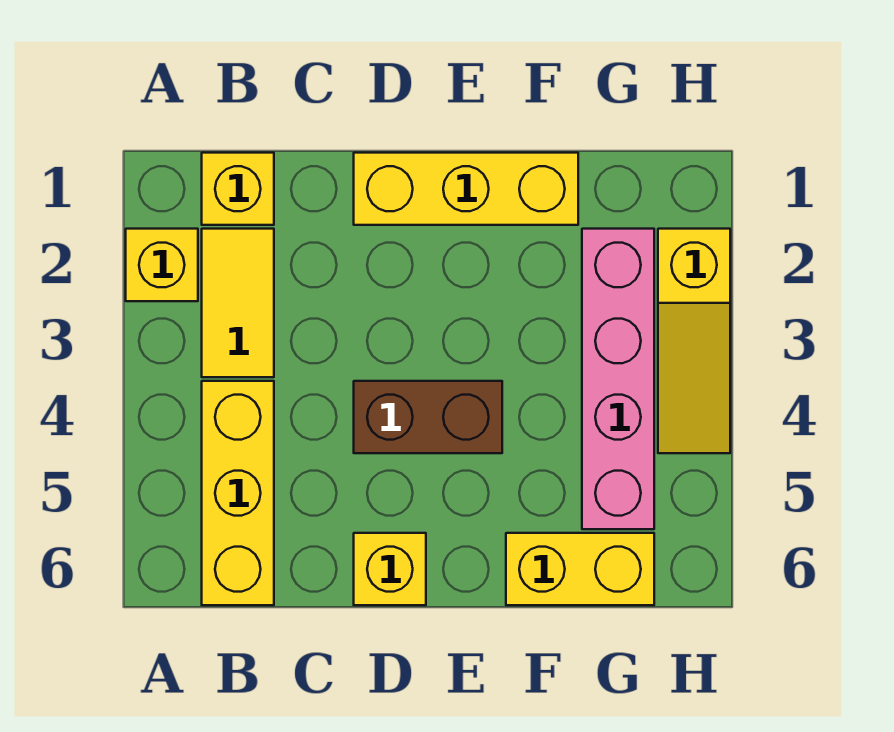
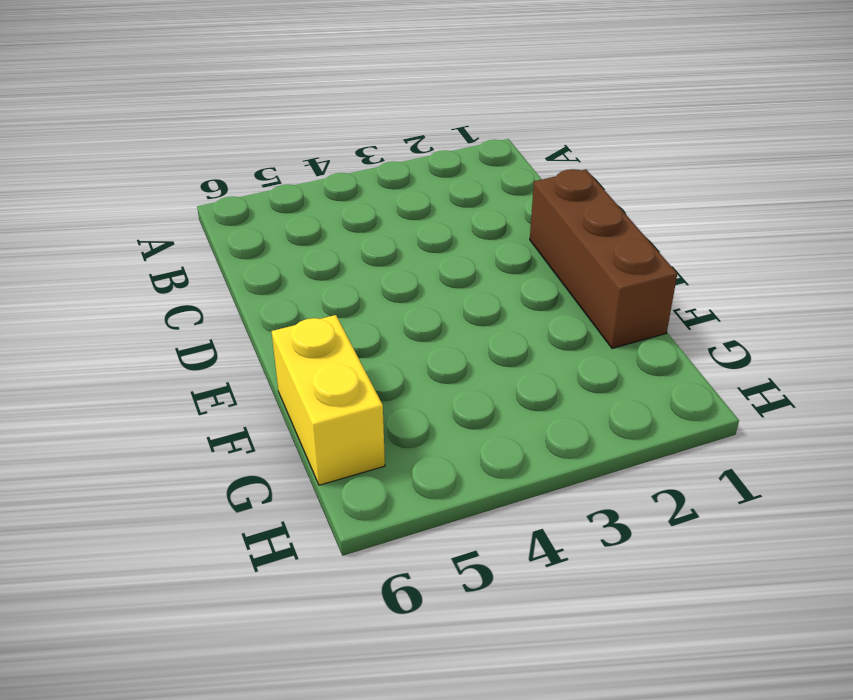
brown 1x3 brick [530,169,677,348] -> yellow 1x3 brick [354,153,578,225]
none -> yellow 1x1 brick [126,229,198,301]
none -> yellow 1x1 brick [202,153,274,225]

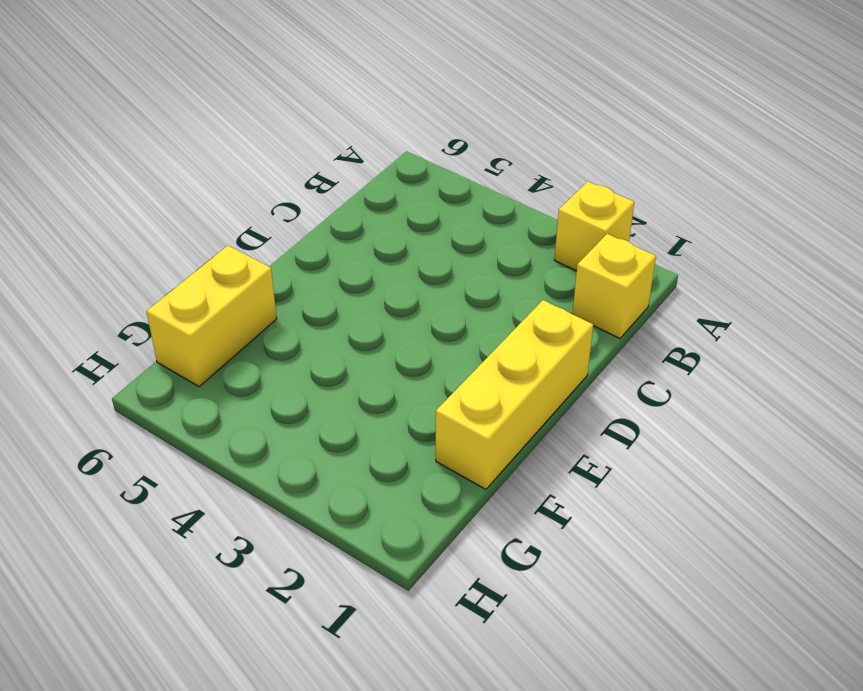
none -> yellow 1x2 tile [202,229,274,377]
none -> yellow 1x3 brick [202,381,274,605]

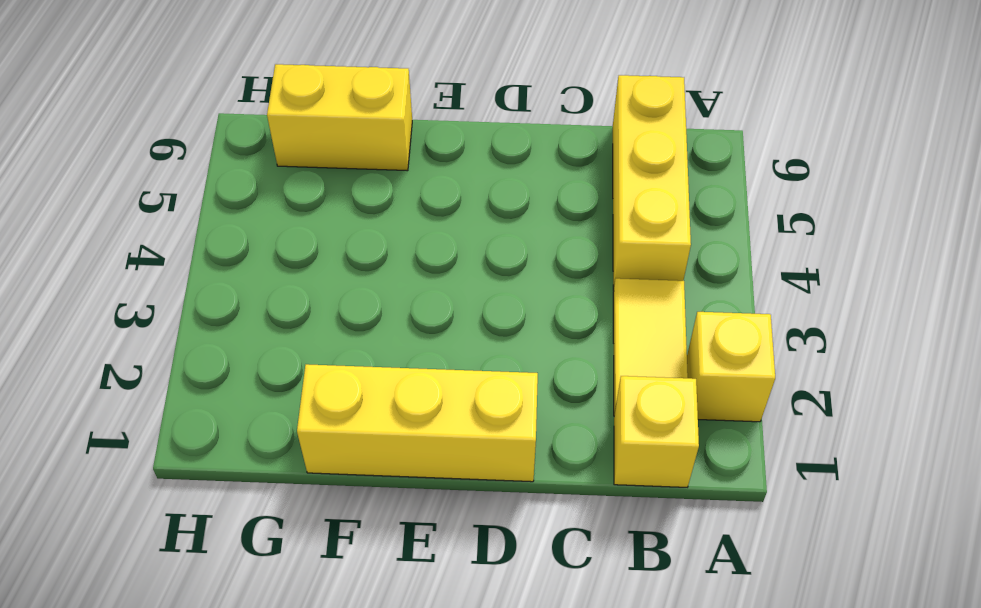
none -> brown 1x2 brick [354,381,502,453]
none -> yellow 1x1 brick [354,533,426,605]

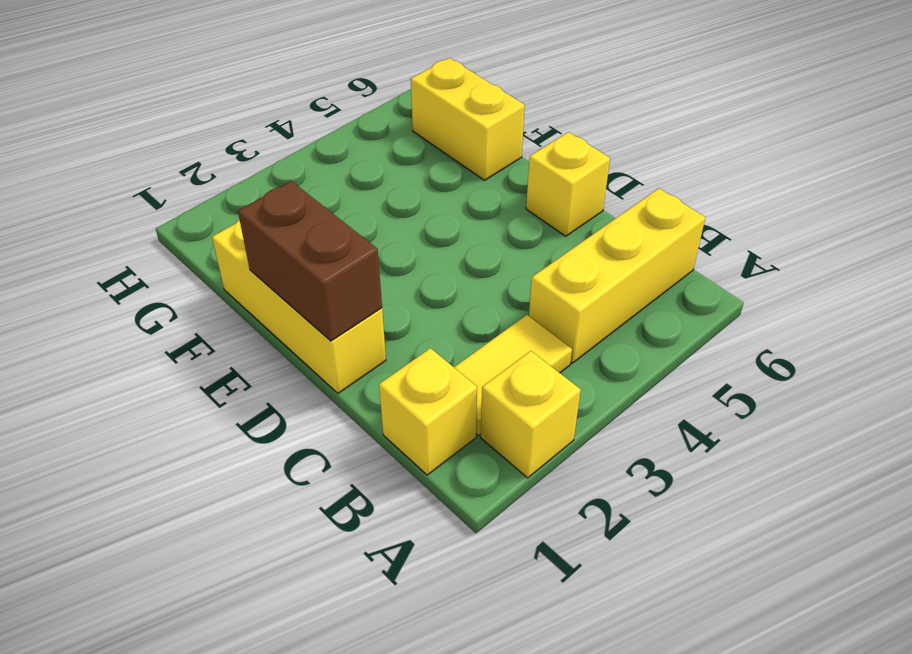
brown 1x2 brick [238,181,382,341] -> brown 1x2 brick moved to [354,381,502,453]
none -> pink 1x4 brick [582,229,654,529]
none -> yellow 1x3 slope [658,229,730,453]

